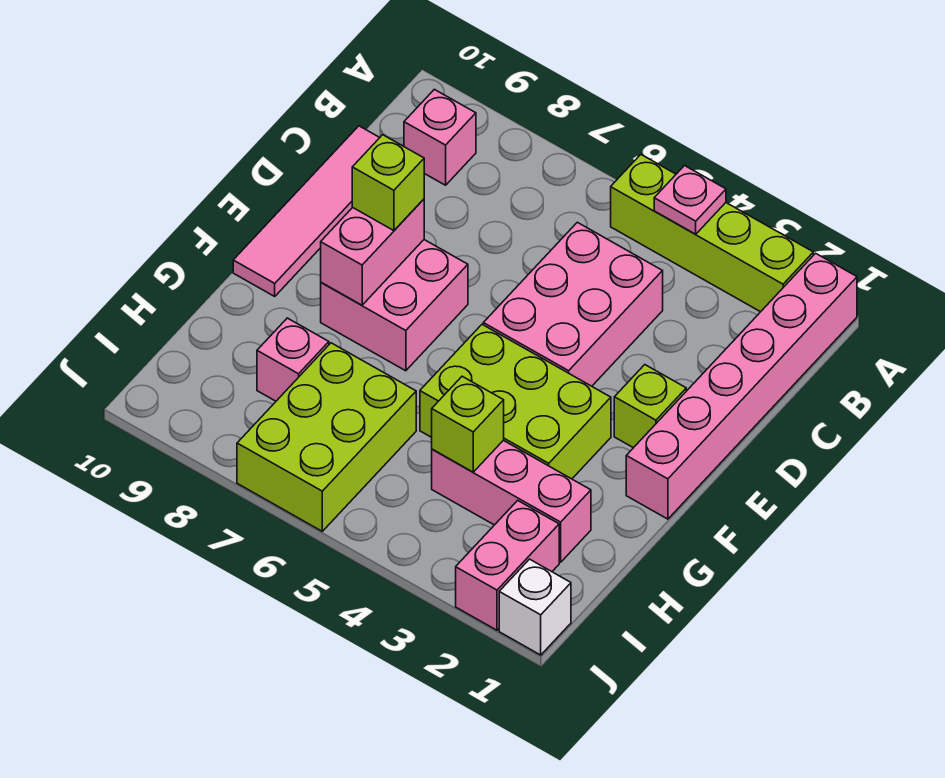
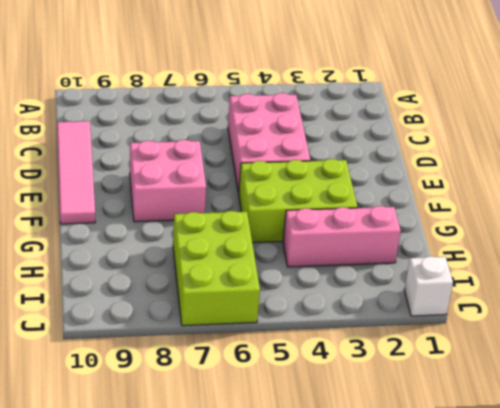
none -> pink 1x6 brick [626,253,857,519]
none -> lime 1x4 brick [611,155,813,312]
none -> pink 1x1 brick [404,89,476,185]

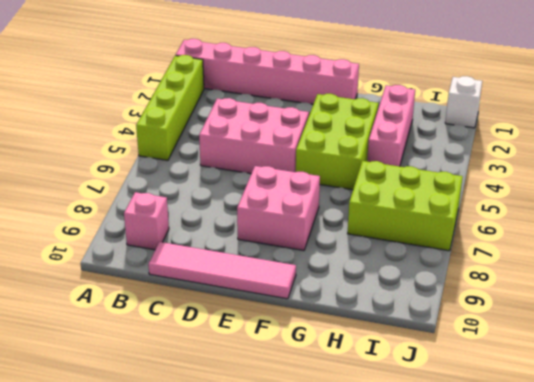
none -> lime 1x1 brick [614,365,686,448]
none -> pink 1x1 brick [257,318,329,401]
none -> pink 1x2 brick [456,500,559,630]

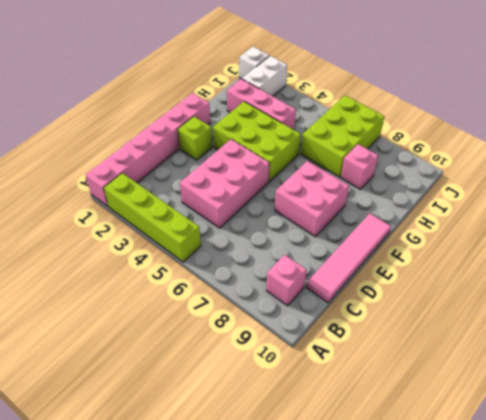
white 1x2 brick [242,56,287,96] -> pink 1x2 brick [456,500,559,630]
none -> pink 1x1 plate [654,166,726,234]
none -> pink 1x2 brick [321,199,424,305]
none -> lime 1x1 brick [432,376,504,472]

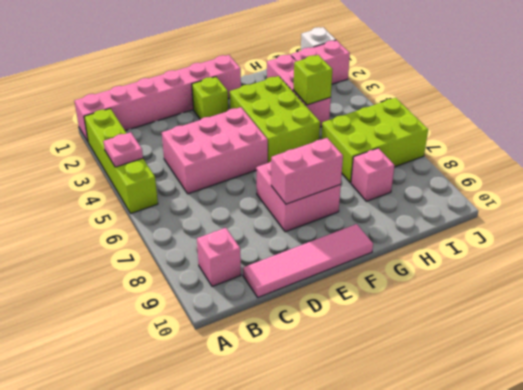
none -> lime 1x1 brick [352,135,424,231]

